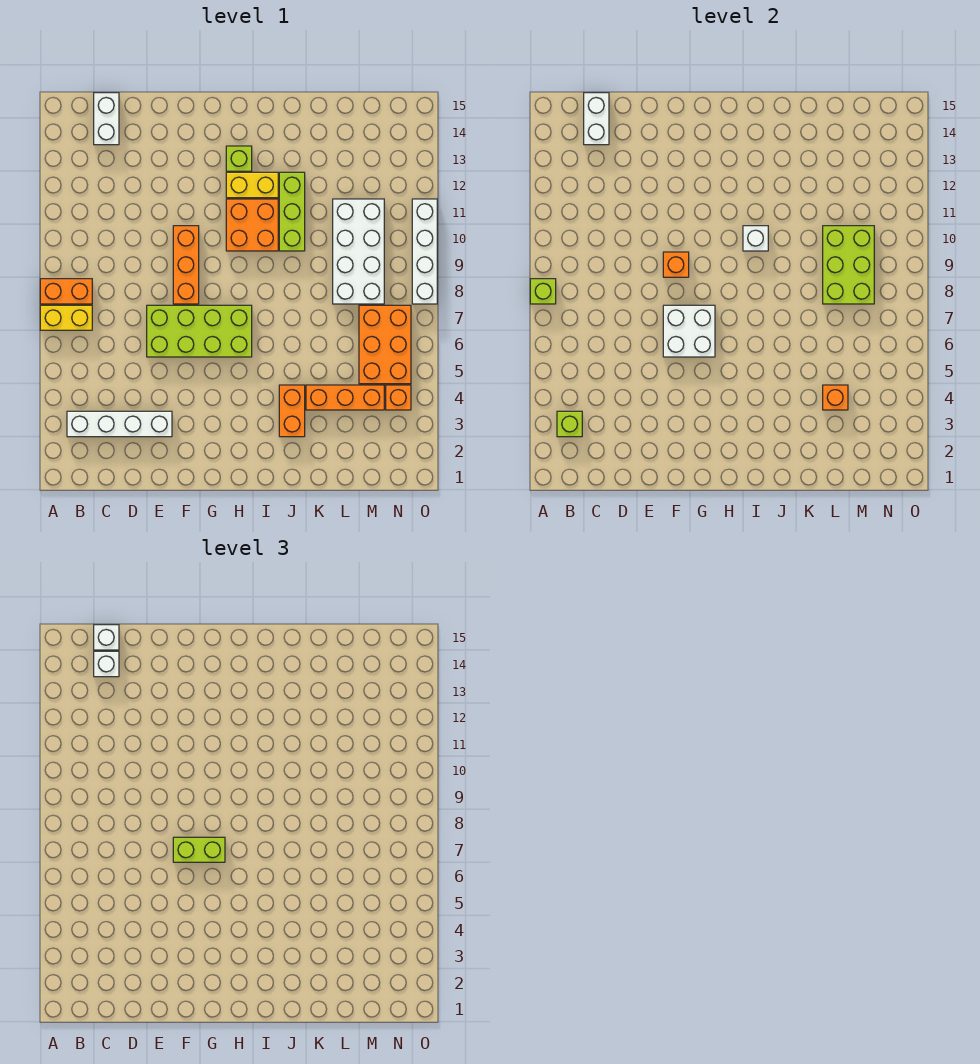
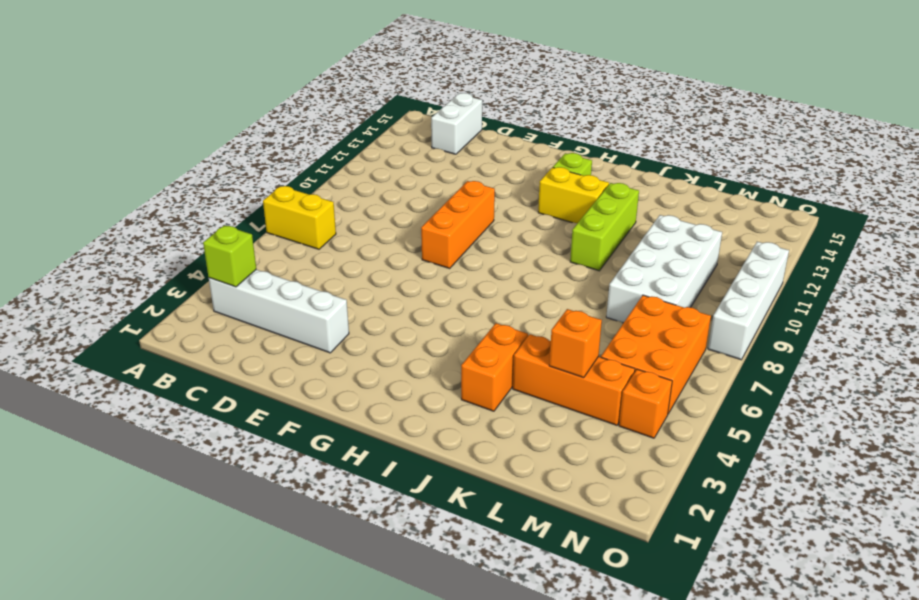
none -> orange 1x2 brick [40,279,92,304]
none -> lime 2x4 brick [147,305,252,357]
none -> orange 2x2 brick [226,199,278,251]

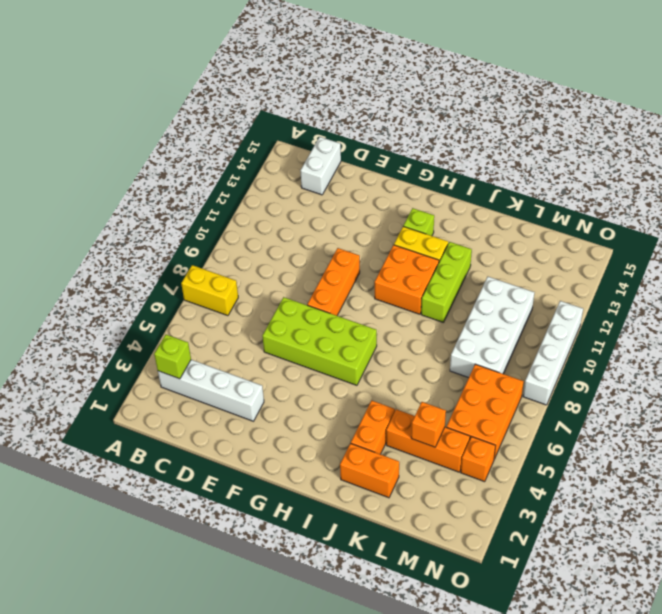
orange 1x2 brick [340,443,399,498] -> orange 1x2 brick moved to [40,279,92,304]
none -> lime 1x1 brick [530,279,556,304]
none -> white 1x2 brick [584,93,609,145]
none -> white 2x2 brick [663,305,715,357]

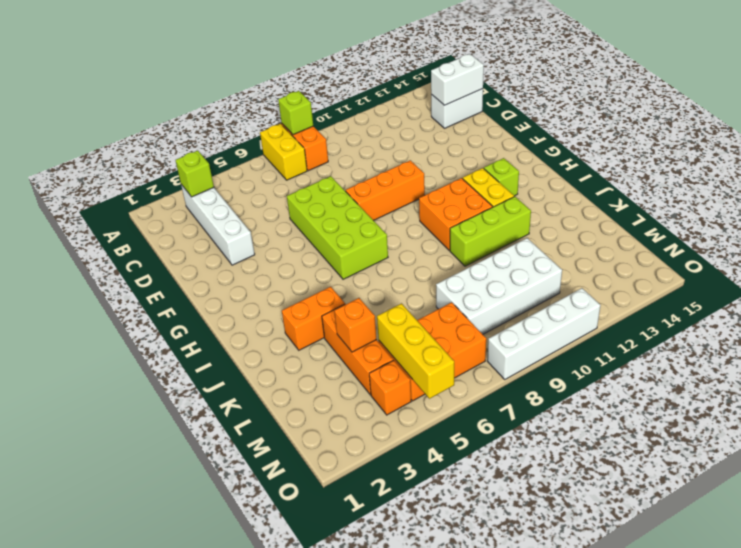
yellow 1x3 brick [377,304,454,399] -> none
none -> white 2x2 brick [663,305,715,357]
none -> orange 1x1 brick [663,252,689,277]
none -> white 1x1 brick [743,226,768,251]

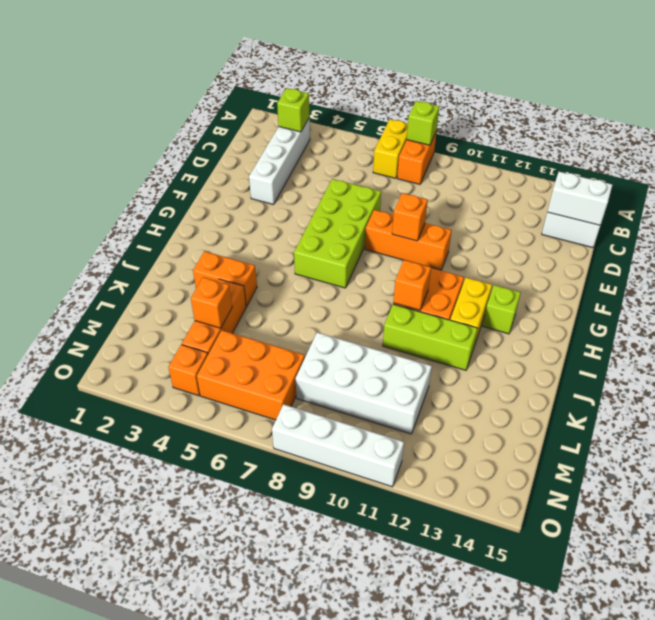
orange 1x1 brick [393,260,431,310] -> white 1x1 brick [743,226,768,251]
none -> white 2x2 brick [663,305,715,357]
none -> lime 2x3 brick [823,226,874,304]
none -> white 1x1 brick [94,651,119,677]

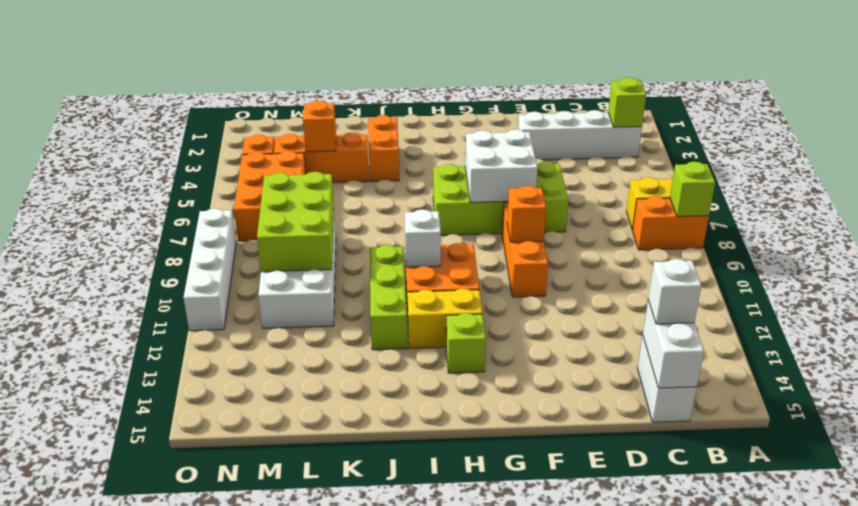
none -> white 1x1 brick [94,625,119,650]
none -> lime 1x2 brick [173,837,225,862]

